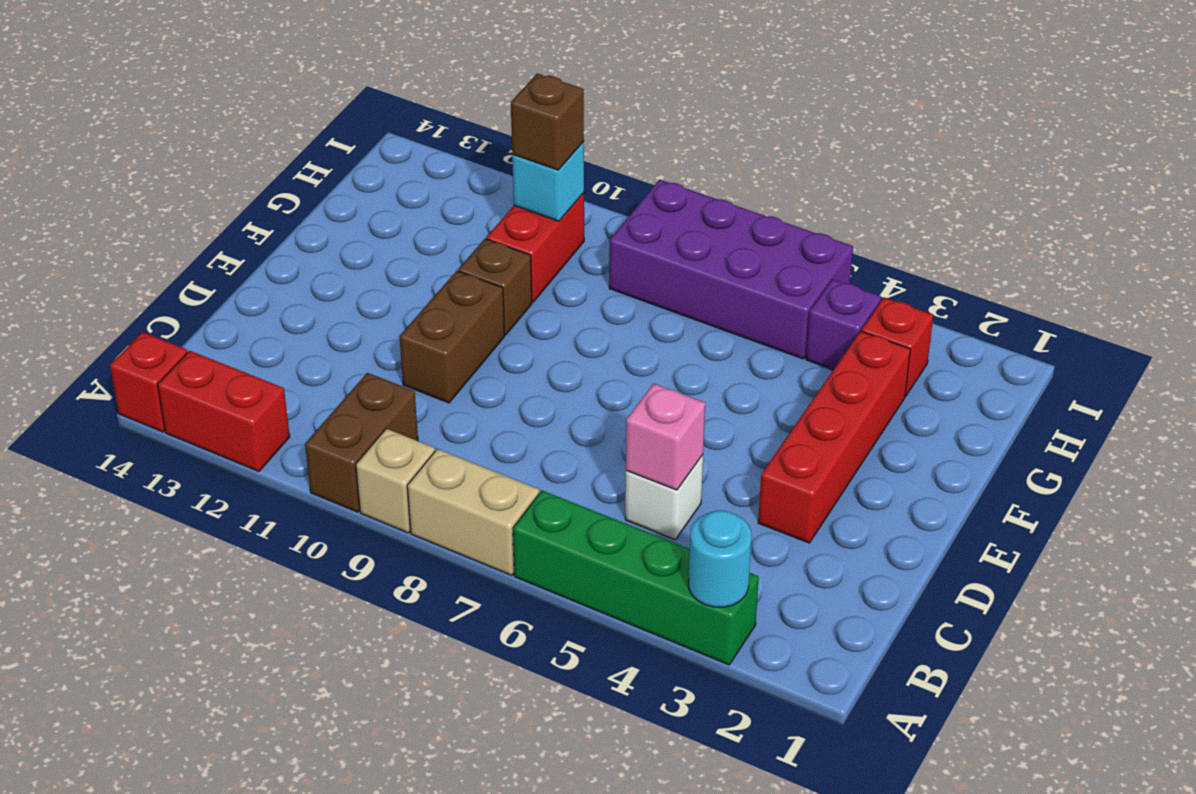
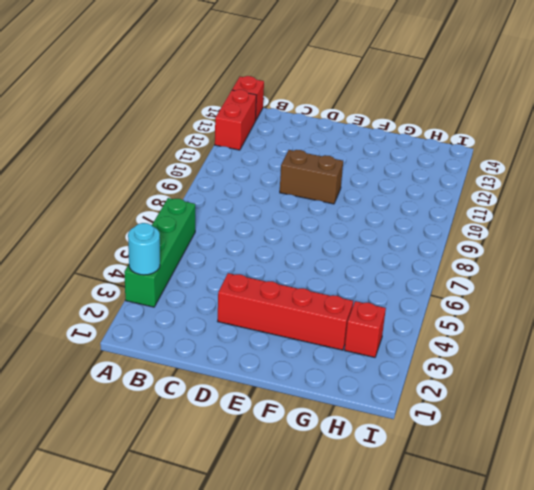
none -> tan 1x2 brick [407,449,539,576]
none -> tan 1x1 brick [356,429,435,533]
none -> brown 1x2 brick [305,373,418,512]

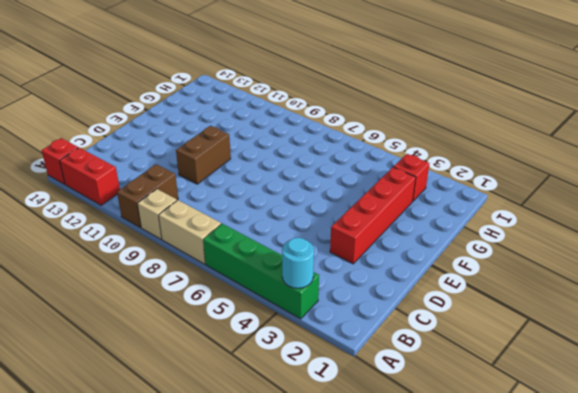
none -> white 1x1 brick [625,455,703,539]
none -> brown 1x1 brick [458,239,532,335]
none -> red 1x2 brick [486,193,584,302]

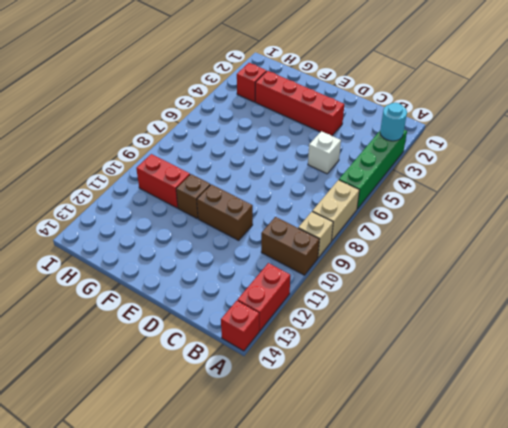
none -> purple 1x1 brick [806,279,881,370]
none -> purple 2x4 brick [609,180,853,359]
none -> pink 1x1 brick [626,384,705,490]

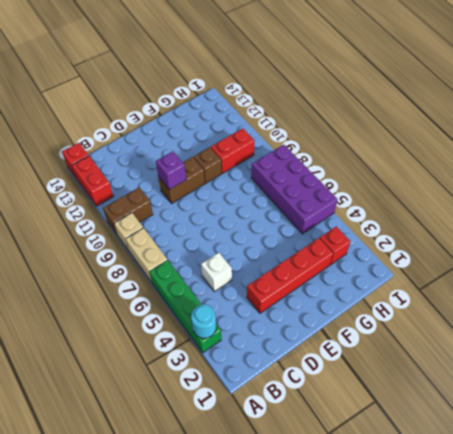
purple 1x1 brick [156,151,186,190] -> purple 1x1 brick moved to [806,279,881,370]
none -> pink 1x1 brick [626,384,705,490]
none -> cyan 1x1 brick [512,142,584,221]
none -> brown 1x1 brick [511,73,584,170]

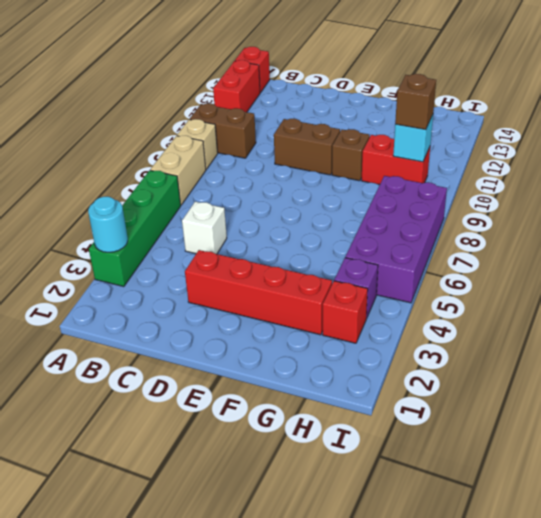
none -> pink 1x1 brick [626,384,705,490]

